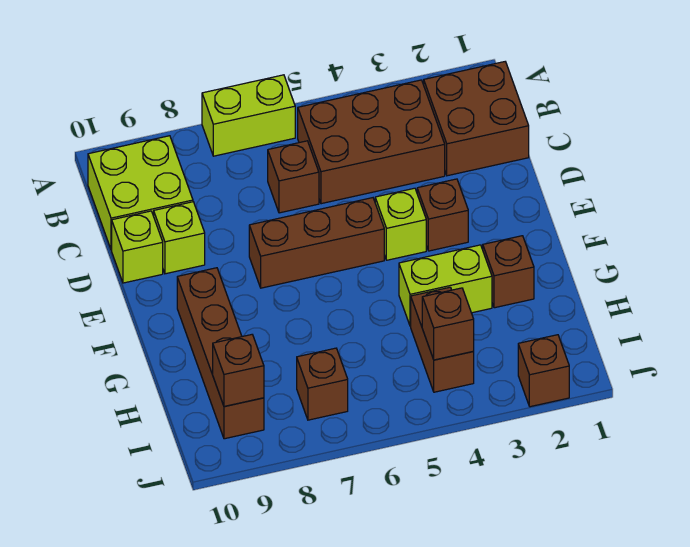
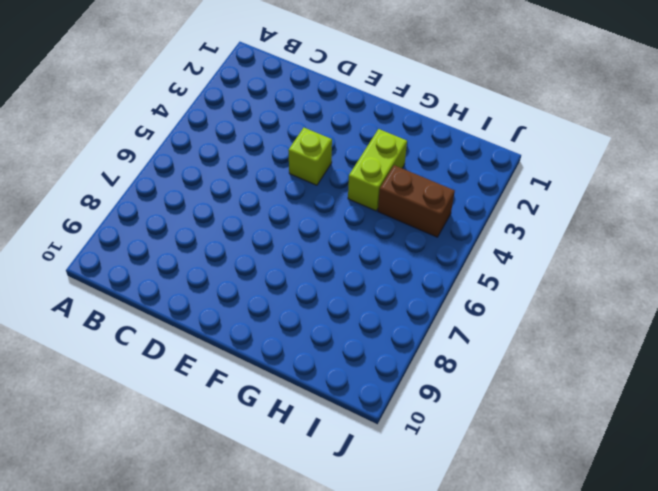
none -> lime 1x2 brick [202,75,295,156]
none -> brown 2x2 brick [424,62,529,176]
none -> brown 2x3 brick [298,80,445,204]

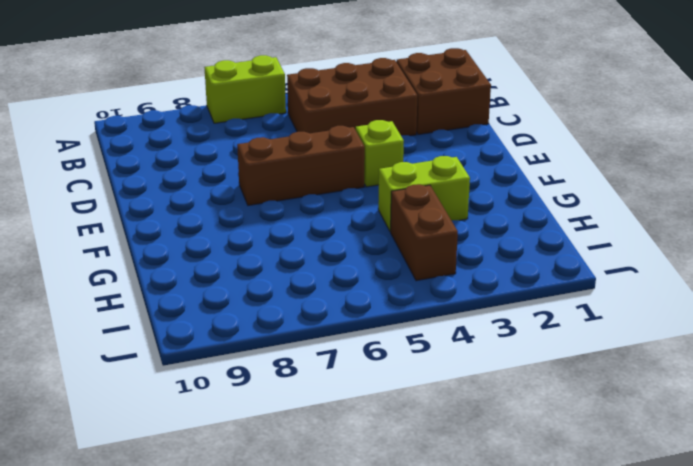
none -> lime 2x2 brick [88,136,193,250]
none -> brown 1x1 brick [268,141,319,213]
none -> lime 1x1 brick [154,202,205,274]

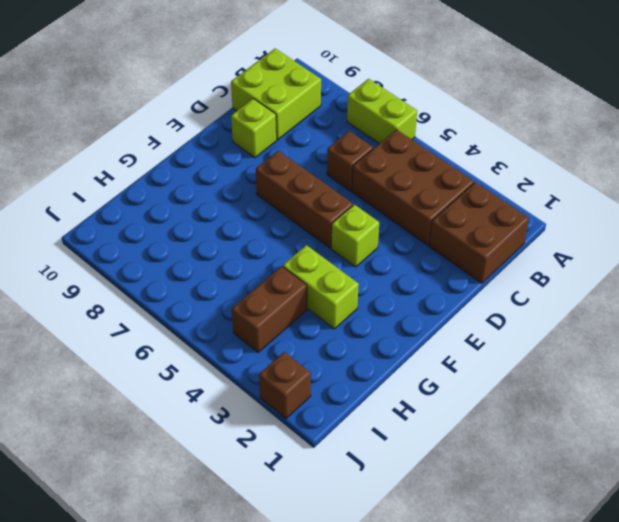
none -> lime 1x1 brick [112,211,163,283]
none -> brown 1x1 brick [417,179,468,251]
none -> brown 1x4 brick [177,268,264,439]

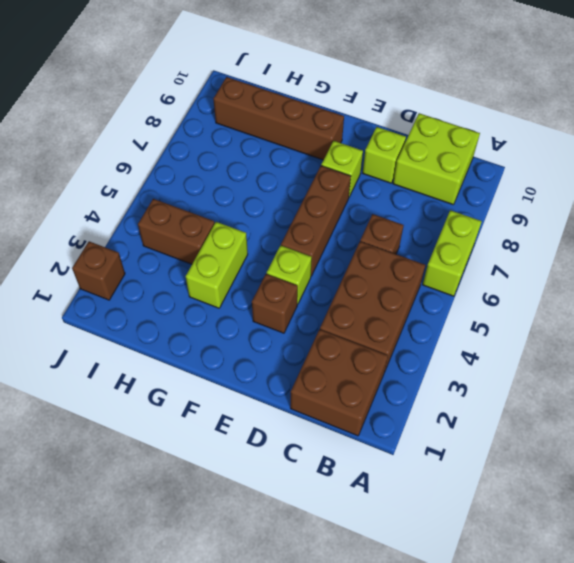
lime 1x1 brick [321,141,363,197] -> lime 1x1 brick moved to [112,211,163,283]
none -> brown 1x1 brick [483,236,534,308]
none -> brown 1x1 brick [297,348,348,420]
none -> brown 1x1 brick [422,288,474,360]

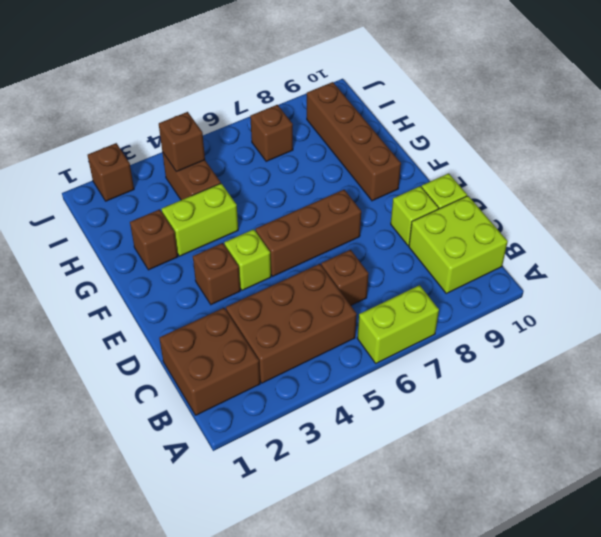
none -> brown 1x1 brick [213,335,264,406]

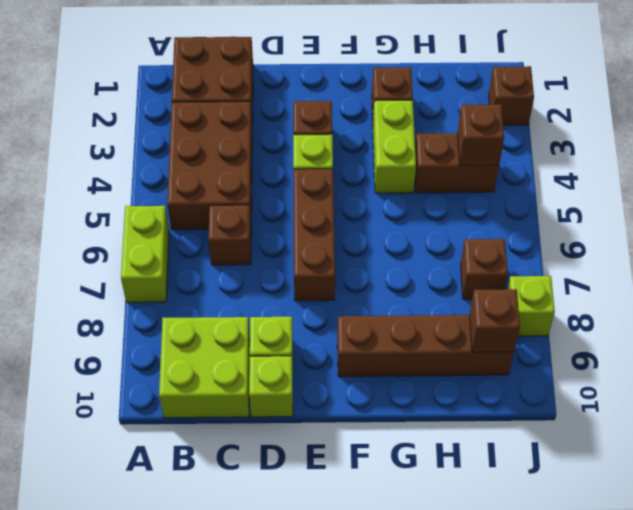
lime 1x1 brick [507,276,555,336] -> none

